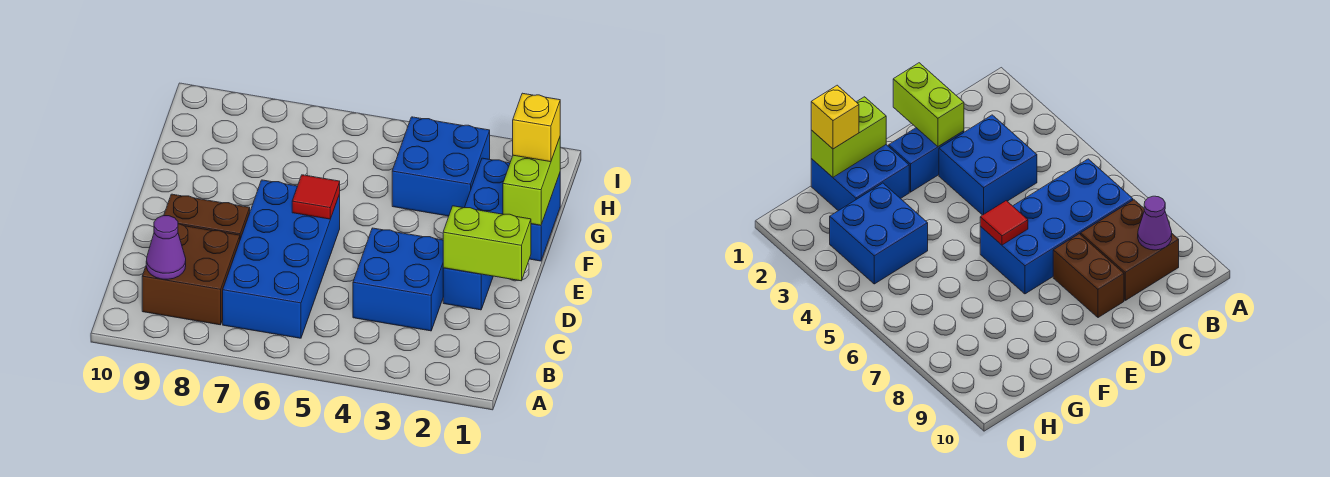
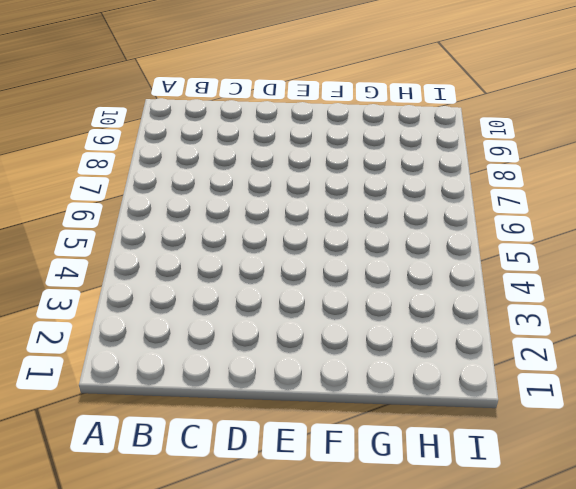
none -> blue 2x4 brick [223,180,340,338]
none -> brown 2x2 brick [142,224,240,325]
none -> blue 2x2 brick [353,228,443,331]

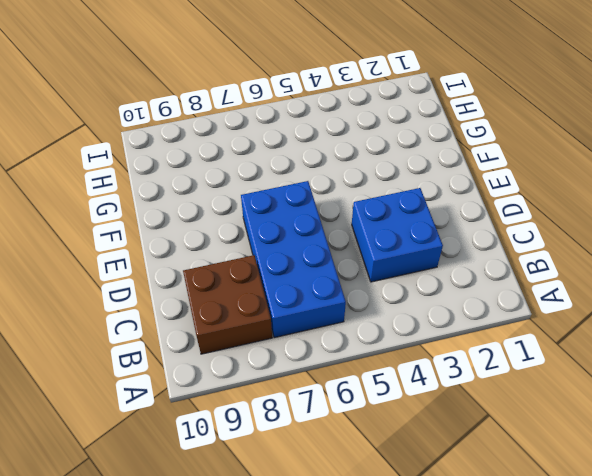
none -> blue 1x2 brick [443,268,493,310]
none -> brown 1x2 brick [164,194,250,239]
none -> blue 2x2 brick [465,158,560,261]

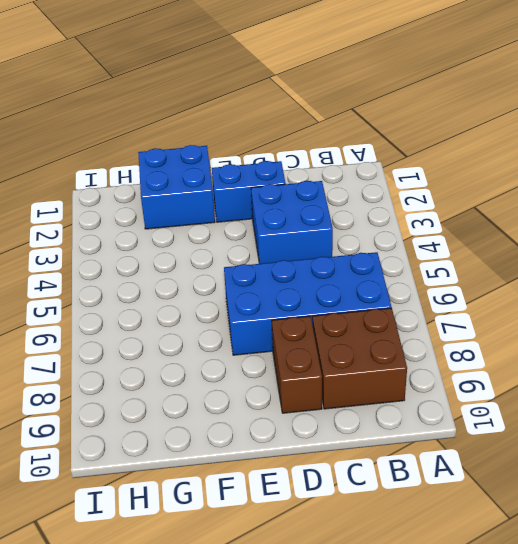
none -> blue 2x2 brick [392,117,490,216]
none -> purple 1x1 cone [146,216,186,279]
none -> lime 1x2 brick [443,206,531,281]

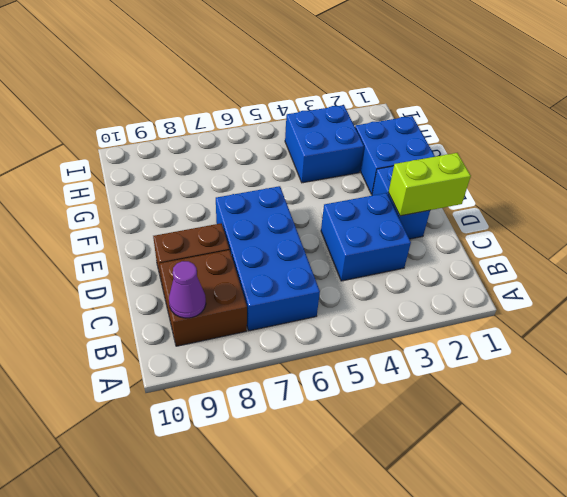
none -> red 1x1 tile [292,175,340,219]
none -> lime 1x2 brick [503,138,561,225]
none -> yellow 1x1 brick [513,93,560,162]

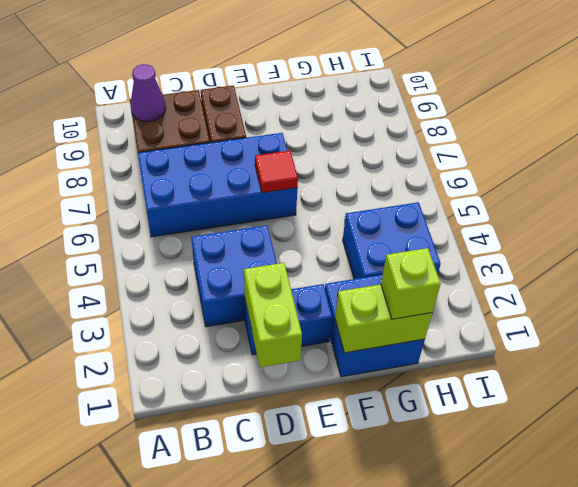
lime 1x1 brick [381,248,441,319] -> yellow 1x1 brick [513,93,560,162]

